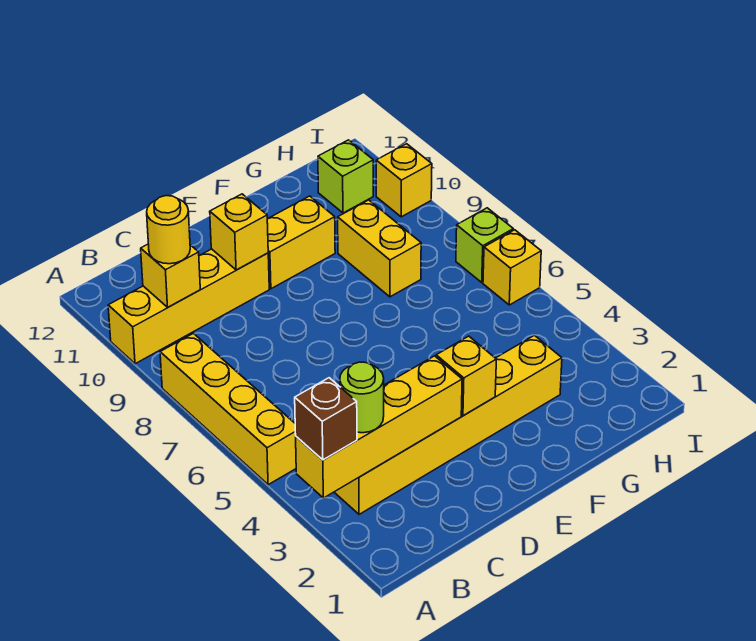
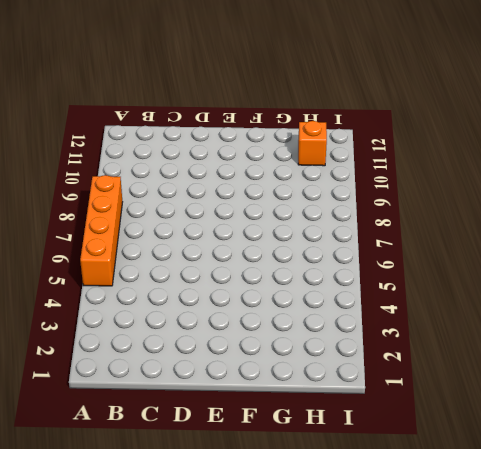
orange 1x4 brick [80,175,122,286] -> yellow 1x4 brick [160,333,296,485]
orange 1x1 brick [298,121,327,166] -> lime 1x1 brick [318,140,373,213]
none -> yellow 1x4 brick [108,249,269,364]
none -> yellow 1x6 brick [334,335,562,514]
none -> yellow 1x2 brick [267,196,335,289]

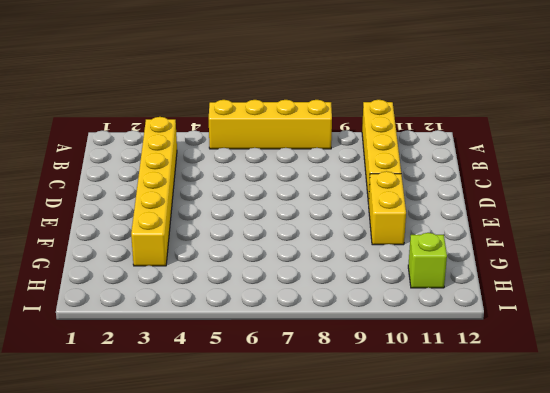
none -> yellow 1x2 brick [338,200,421,297]
none -> yellow 1x1 brick [483,230,541,305]
none -> lime 1x1 brick [456,208,513,282]

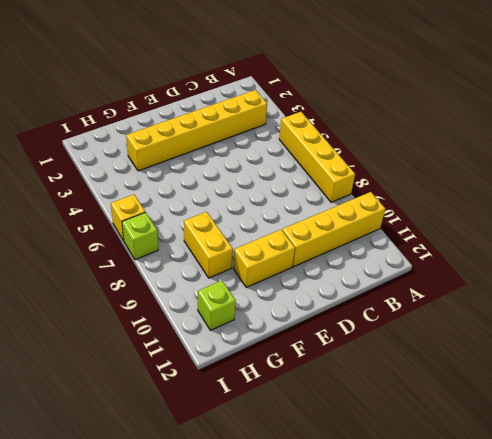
none -> yellow 1x1 brick [376,144,432,217]
none -> yellow 1x4 brick [296,356,462,498]
none -> yellow 1x1 brick [141,244,200,307]

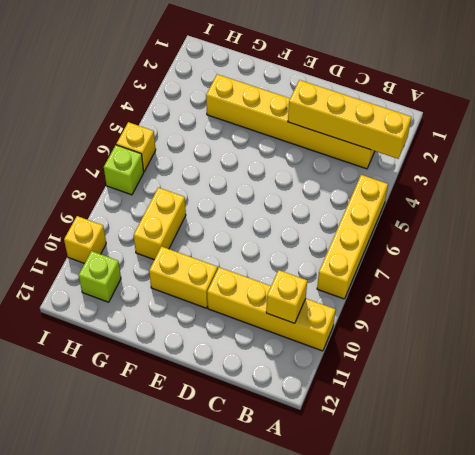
none -> yellow 1x1 brick [210,194,268,270]
none -> yellow 1x1 brick [436,336,496,416]
none -> brown 1x1 brick [295,378,357,460]

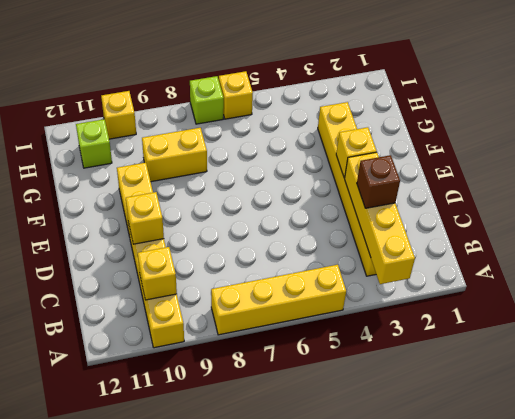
brown 1x1 brick [357,155,400,208] -> brown 1x1 brick moved to [295,378,357,460]
none -> lime 1x1 round brick [340,362,384,433]
none -> yellow 1x1 round brick [147,196,190,264]

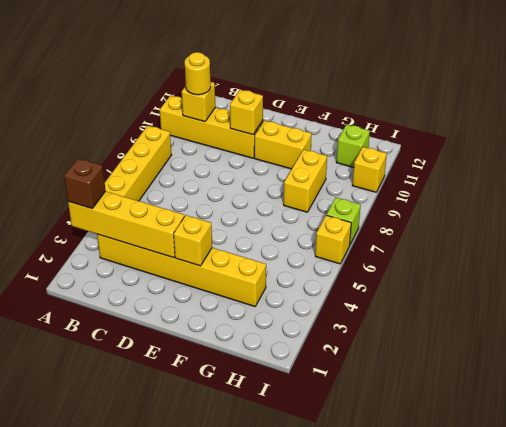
none -> lime 1x1 round brick [340,362,384,433]

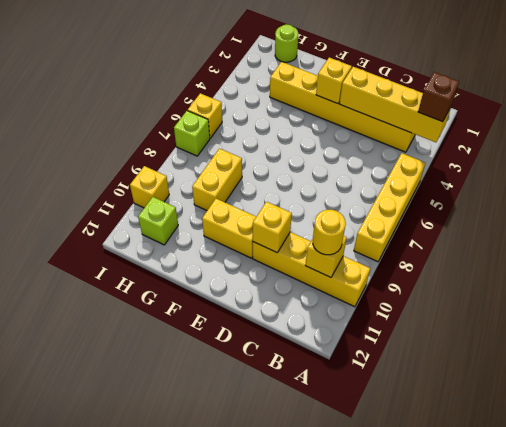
lime 1x1 round brick [275,24,298,62] -> lime 1x1 round brick moved to [340,362,384,433]

